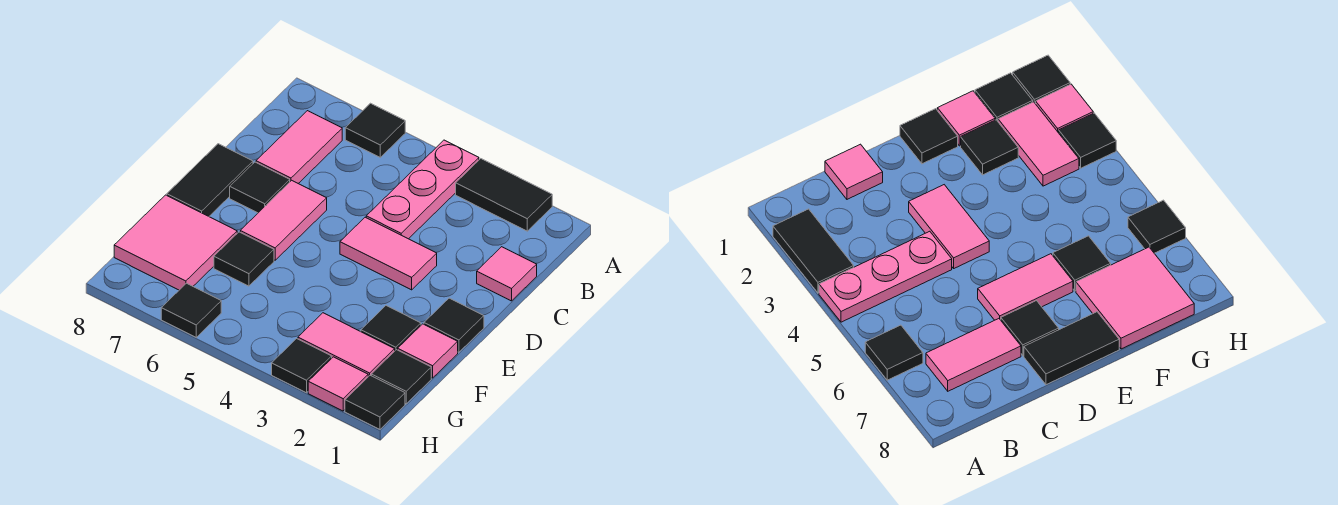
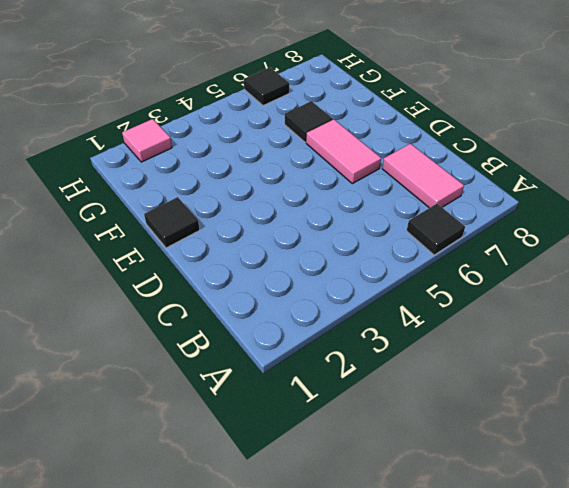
none -> black 1x2 tile [456,159,552,231]
none -> pink 1x3 plate [366,140,479,239]
none -> pink 1x1 tile [477,247,537,301]

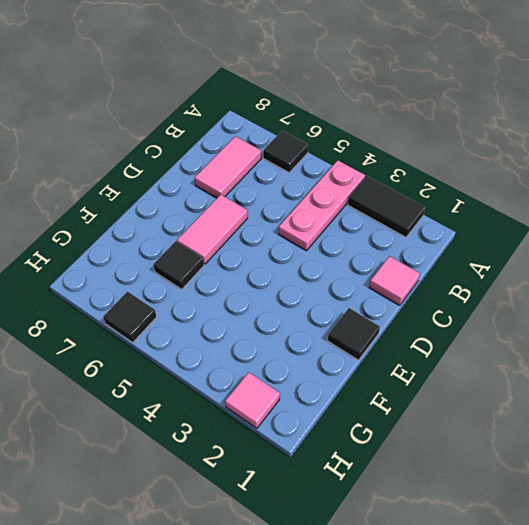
none -> pink 1x2 tile [340,217,437,290]
none -> black 1x1 tile [230,162,290,213]
none -> black 1x2 tile [167,144,253,216]

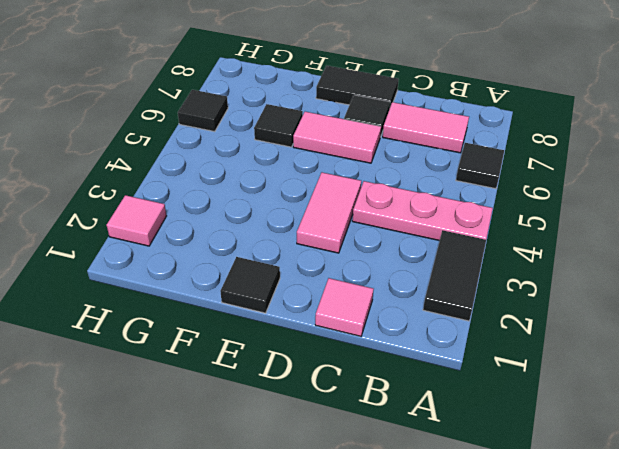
none -> pink 1x1 tile [398,324,458,378]
none -> black 1x1 tile [361,306,421,350]
none -> pink 2x2 tile [114,195,237,290]

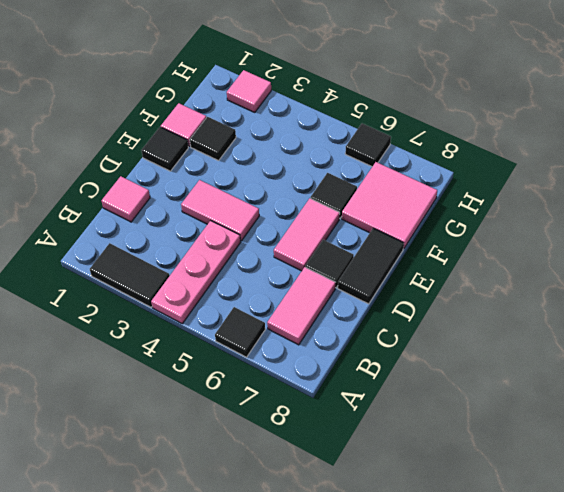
none -> black 1x1 tile [371,350,431,404]
none -> pink 1x2 tile [298,313,395,377]
none -> black 1x1 tile [345,375,405,429]

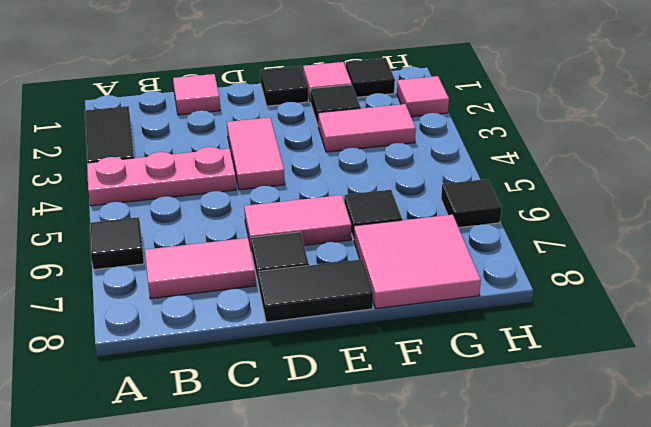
pink 1x2 tile [318,104,416,152] -> pink 1x2 tile turned to [298,313,395,377]
none -> black 1x1 tile [345,375,405,429]
none -> black 1x1 tile [272,339,332,393]

